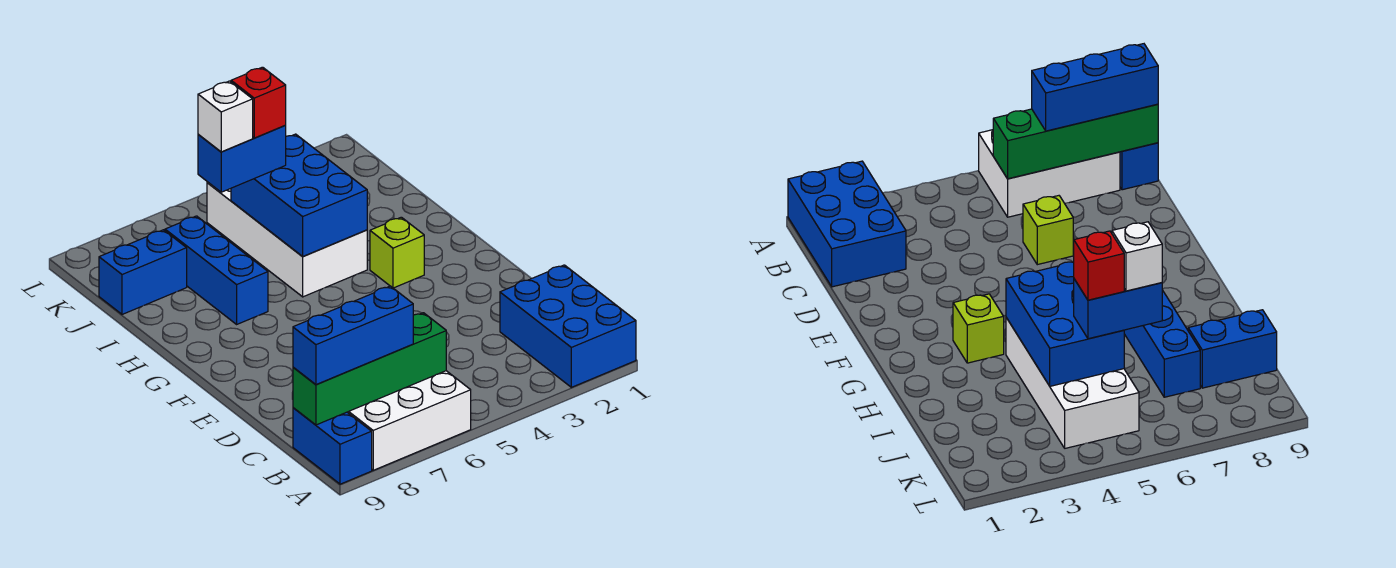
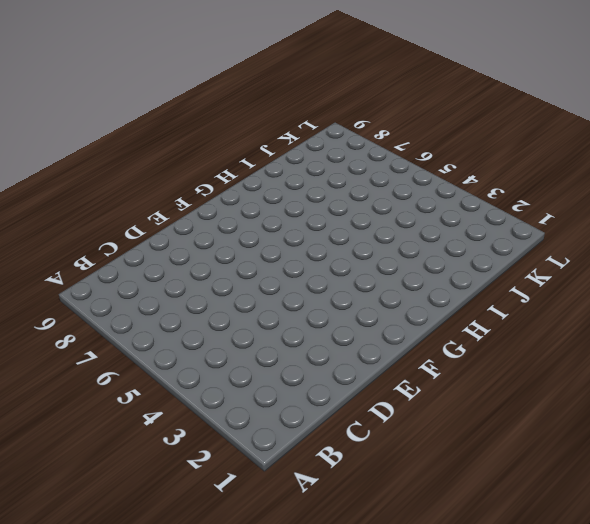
none -> blue 2x3 brick [500,265,636,387]
none -> white 2x3 brick [348,371,471,470]
none -> blue 1x2 brick [293,408,372,484]

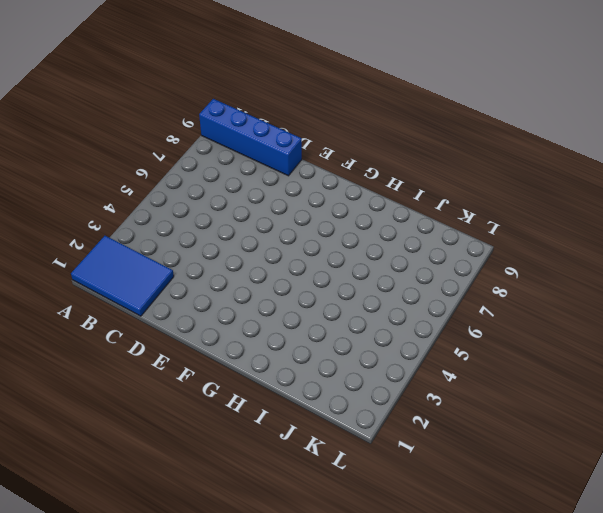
blue 2x3 tile [71,236,174,316] -> blue 2x3 brick [500,265,636,387]
blue 1x4 brick [199,99,302,176] -> blue 1x2 brick [293,408,372,484]
none -> white 2x3 brick [348,371,471,470]
none -> lime 1x1 brick [1023,196,1073,265]
none -> lime 1x1 brick [370,217,424,288]

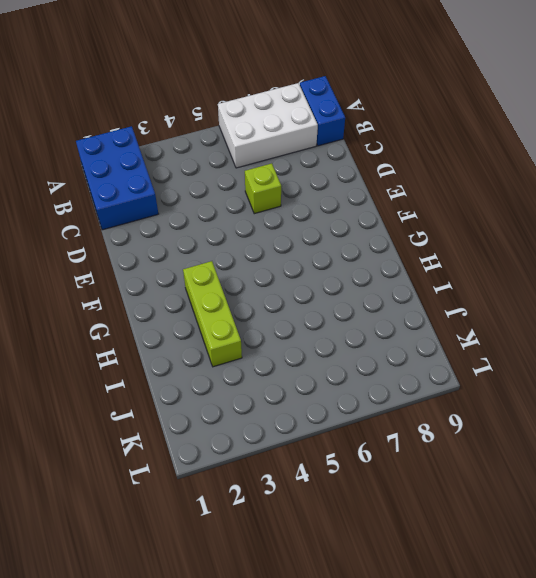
lime 1x3 brick [183,261,242,367] -> lime 1x1 brick [370,217,424,288]
none -> white 2x4 brick [207,182,367,297]
none -> blue 1x3 brick [165,216,268,324]
none -> blue 1x2 brick [99,230,187,314]

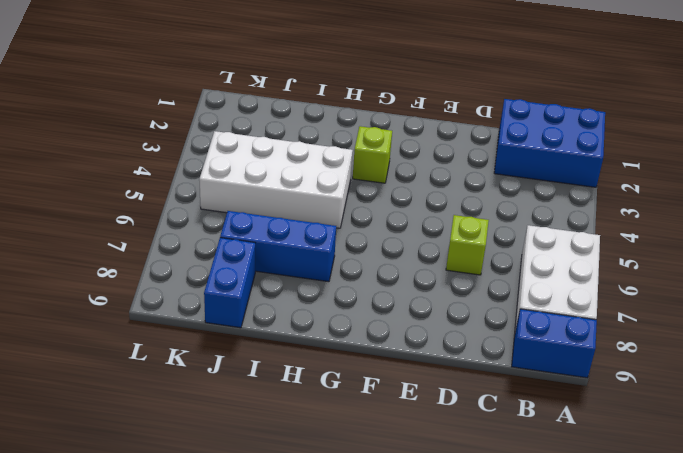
none -> green 1x4 brick [293,313,446,425]
none -> blue 2x3 brick [231,134,367,257]
none -> blue 1x3 brick [293,286,413,385]

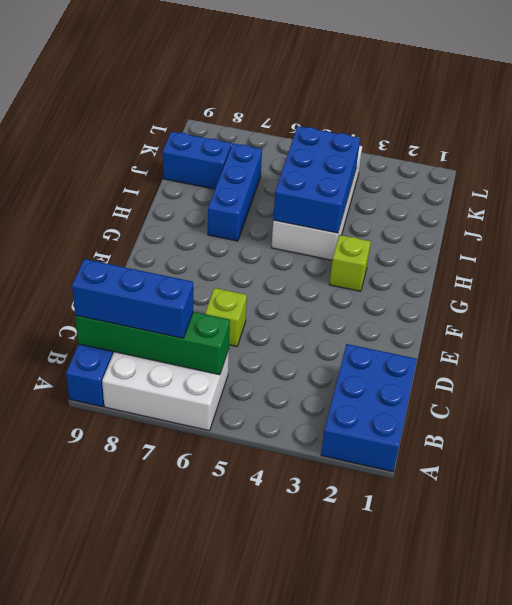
none -> blue 1x2 brick [198,126,286,192]
none -> red 1x1 brick [231,67,286,138]
none -> white 1x1 brick [198,81,253,152]

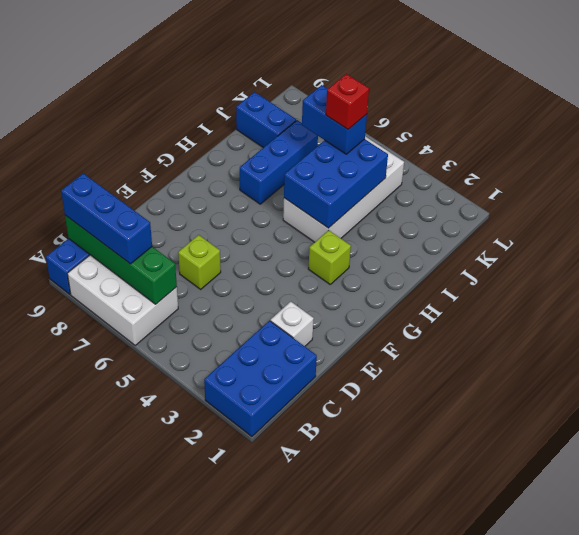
white 1x1 brick [271,302,314,346] -> white 1x1 brick moved to [198,81,253,152]

